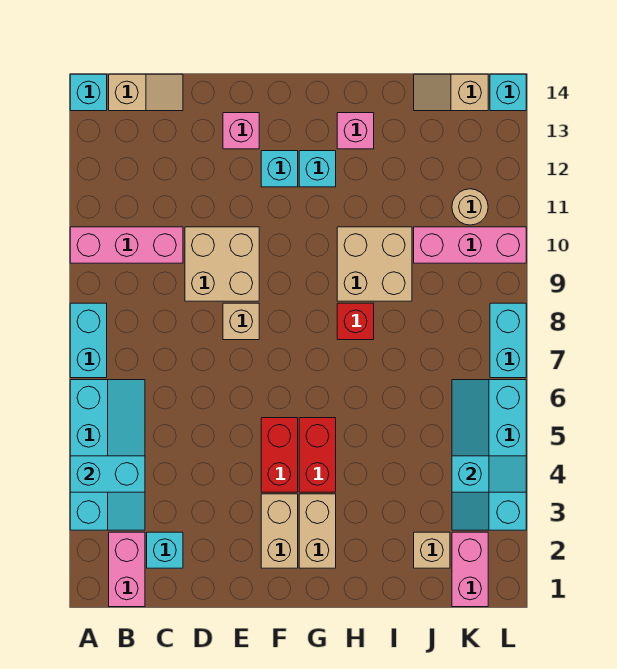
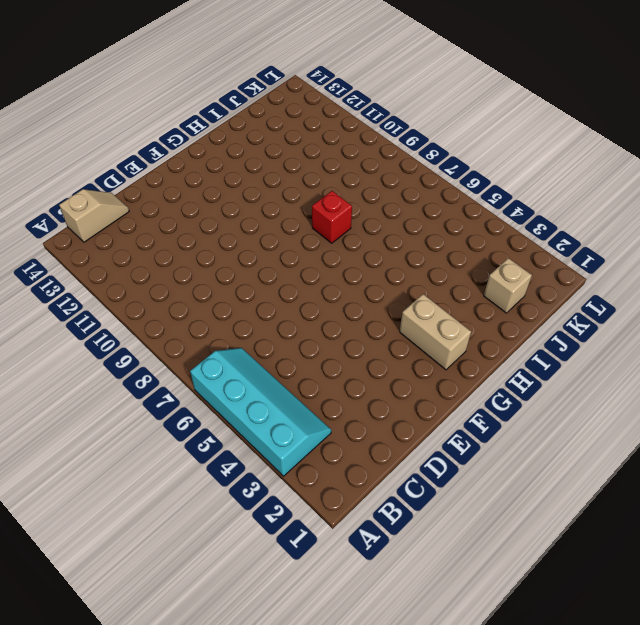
none -> cyan 1x2 brick [70,303,107,378]
none -> pink 1x3 brick [70,227,183,263]
none -> cyan 1x1 brick [70,74,107,111]

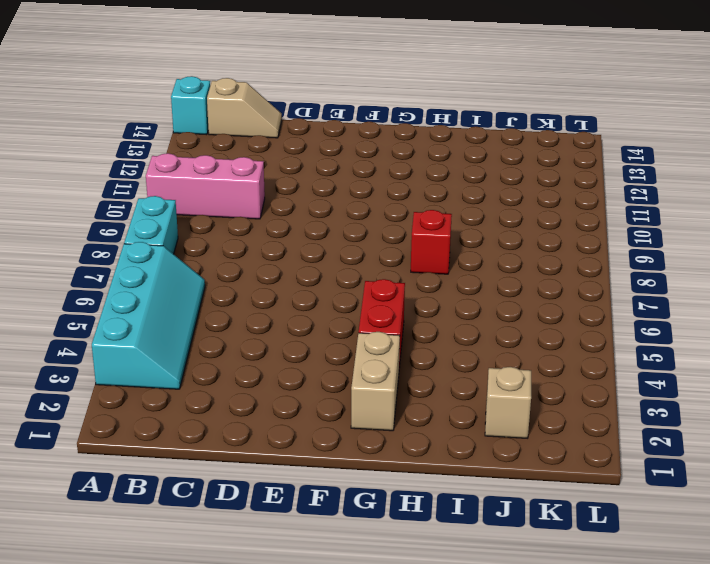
none -> pink 1x2 brick [109,532,145,607]
none -> cyan 1x1 brick [147,532,183,568]
none -> tan 2x2 brick [185,227,259,301]

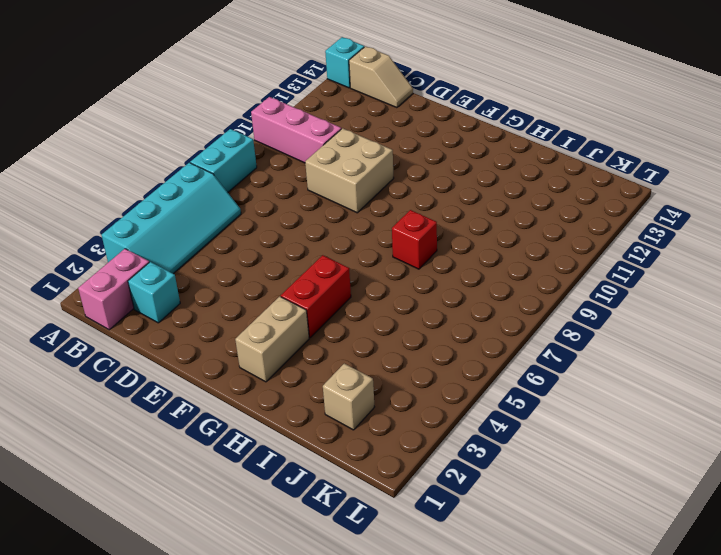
none -> tan 1x1 brick [223,303,259,340]
none -> pink 1x1 brick [223,113,259,149]
none -> tan 1x2 brick [261,494,298,568]

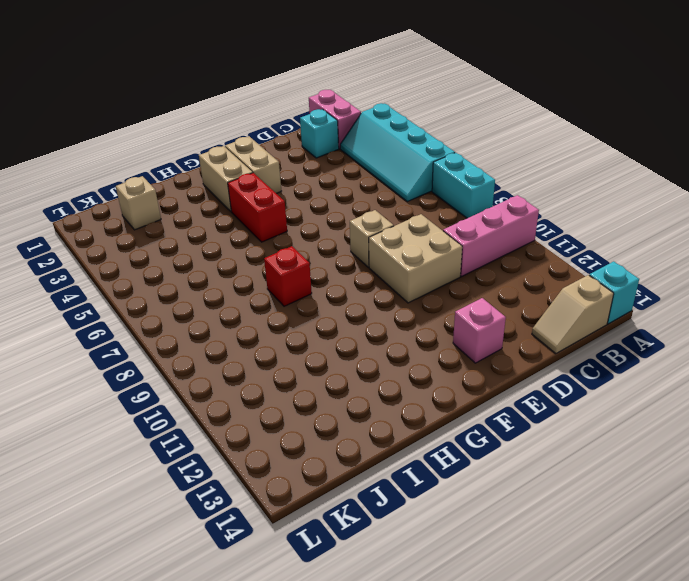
none -> red 1x2 brick [261,418,298,492]
none -> cyan 1x1 brick [261,151,298,187]
none -> cyan 1x1 brick [299,151,336,187]

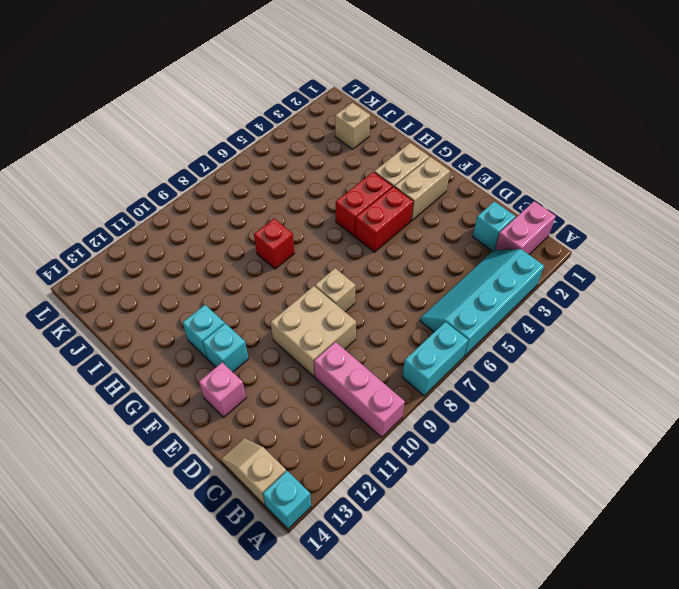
none -> tan 2x2 brick [337,227,412,301]
none -> pink 1x1 brick [337,113,374,149]
none -> pink 1x3 brick [414,227,526,263]

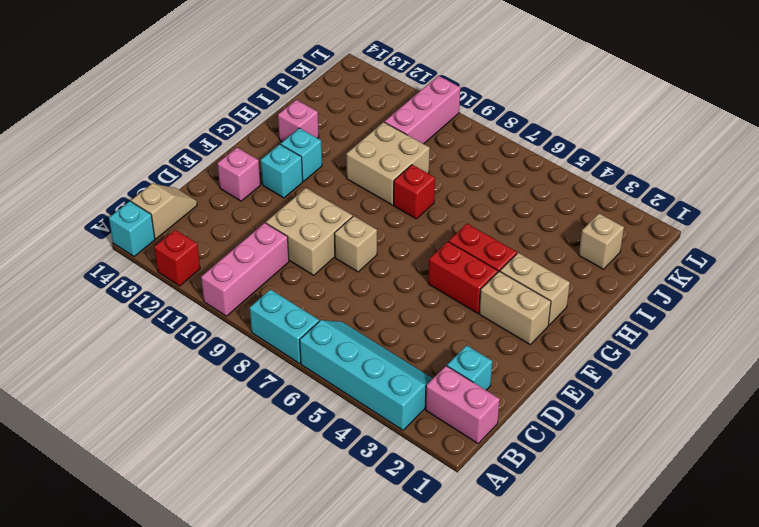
red 1x1 brick [154,230,200,286] -> none
none -> tan 1x2 slope [414,74,488,111]
none -> pink 1x2 brick [452,532,488,607]
none -> cyan 2x4 slope [452,380,526,530]

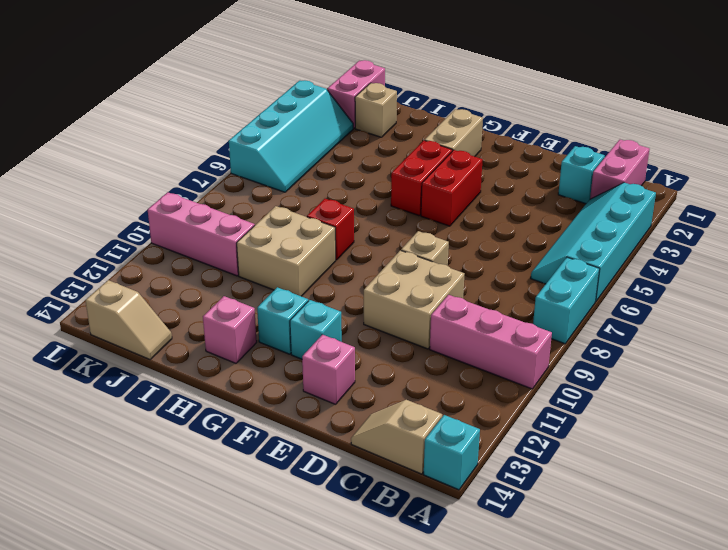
none -> tan 1x2 brick [261,494,298,568]
none -> tan 1x1 round brick [452,189,488,225]
none -> cyan 1x2 brick [490,303,526,378]

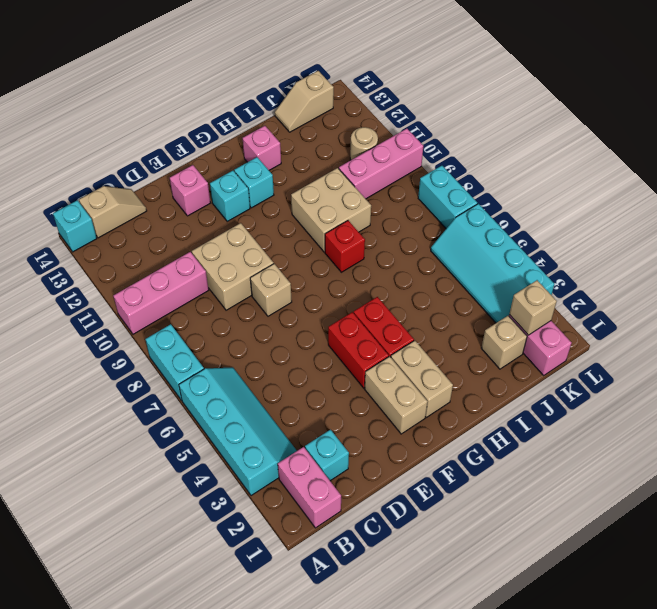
tan 1x1 brick [509,280,557,335] -> none
none -> cyan 1x1 brick [490,74,526,111]
none -> cyan 1x2 brick [70,456,145,492]
none -> cyan 1x2 slope [452,456,526,492]

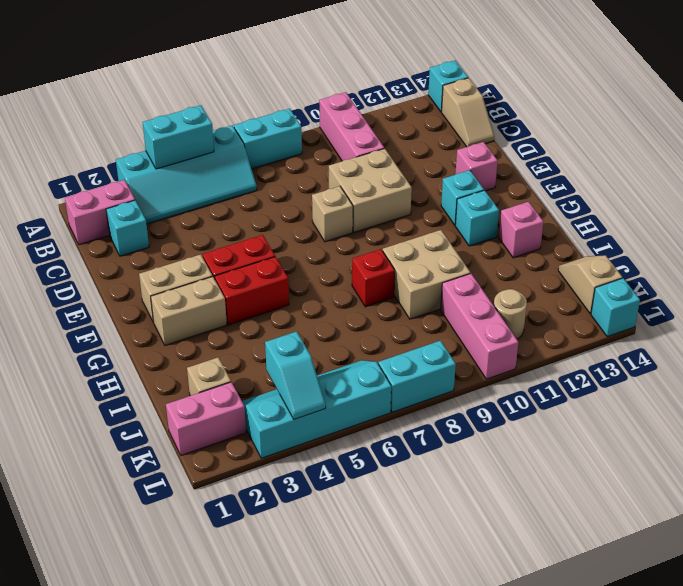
cyan 1x2 brick [143,105,214,169] -> cyan 1x2 brick turned to [70,456,145,492]

